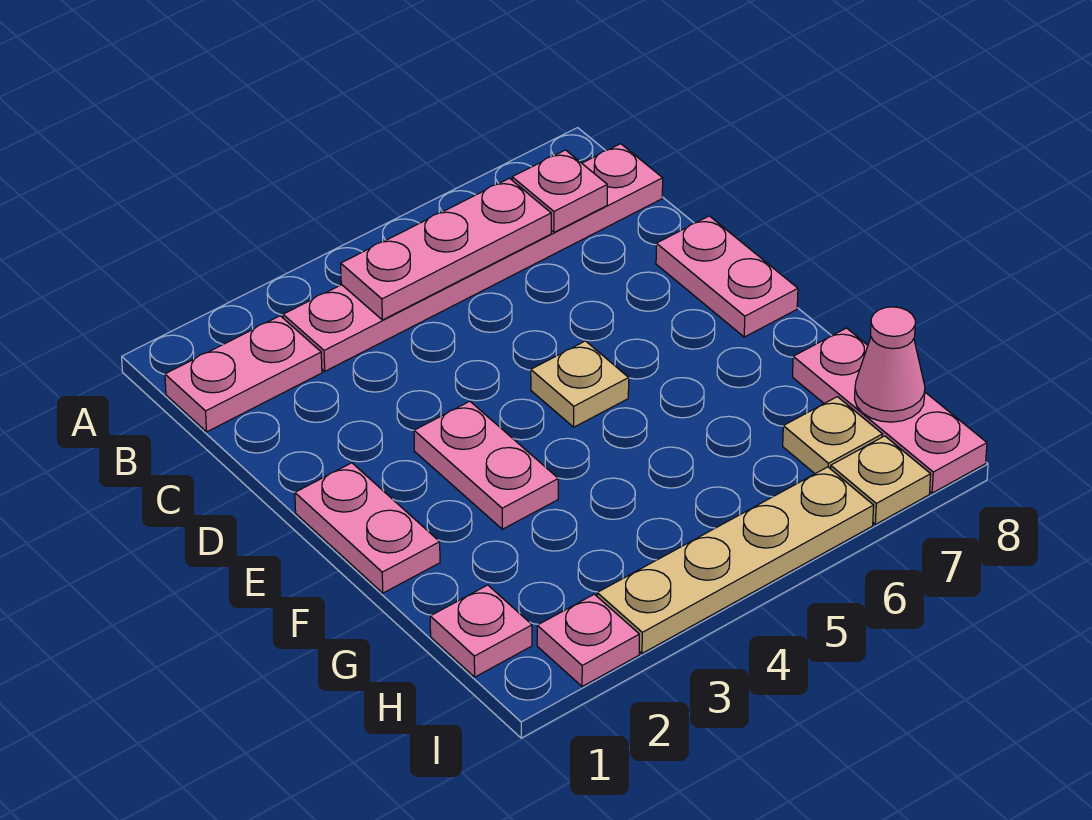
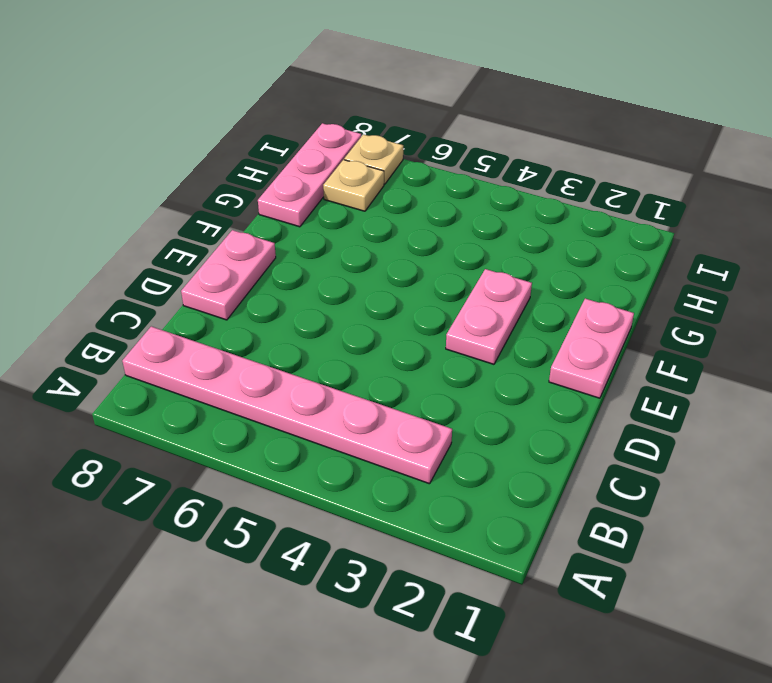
none -> pink 1x2 plate [165,316,322,432]
none -> tan 1x1 plate [531,341,629,427]
none -> pink 1x1 plate [430,585,532,677]

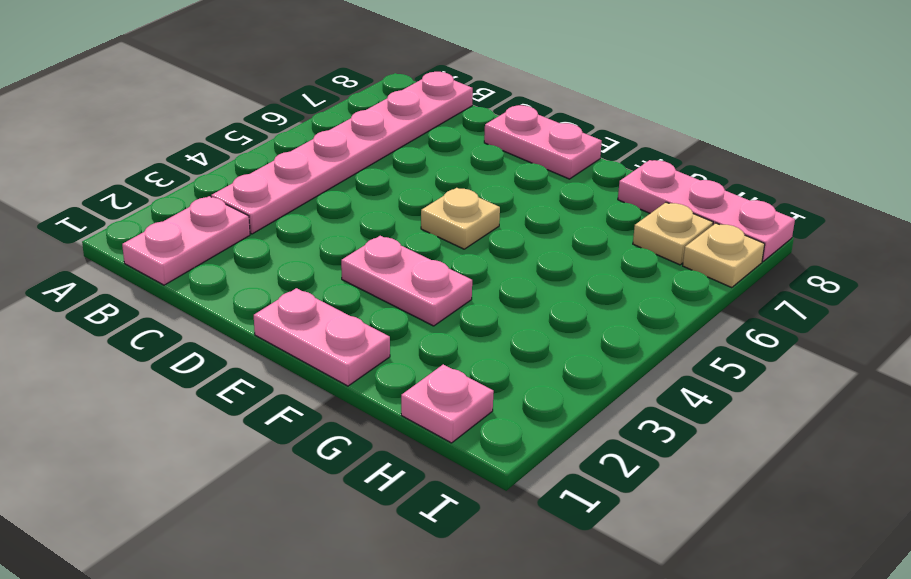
none -> pink 1x1 plate [537,594,639,687]
none -> tan 1x4 plate [597,467,874,653]
none -> pink 1x3 plate [341,178,551,320]

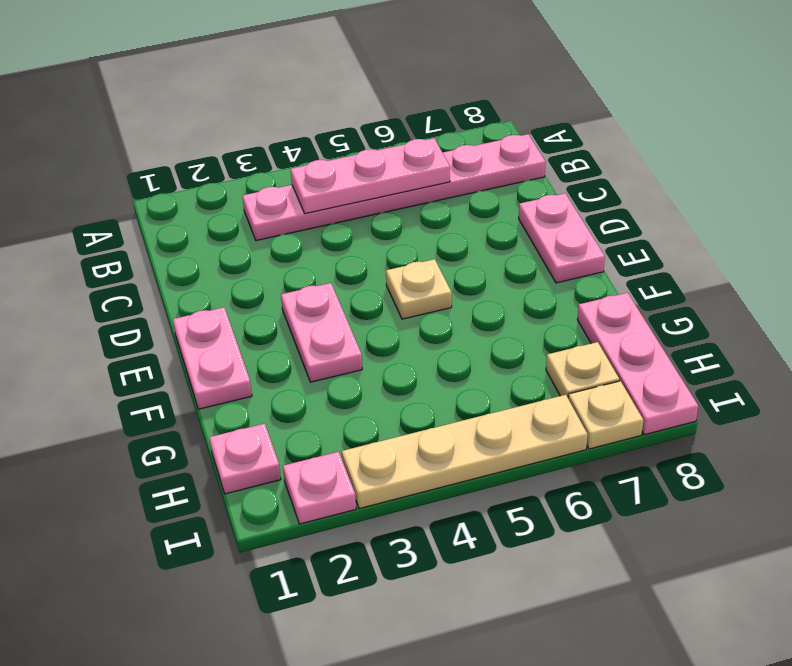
none -> pink 1x2 plate [165,316,322,432]
none -> pink 1x1 plate [512,150,607,232]
none -> pink 1x1 cone [855,307,925,422]

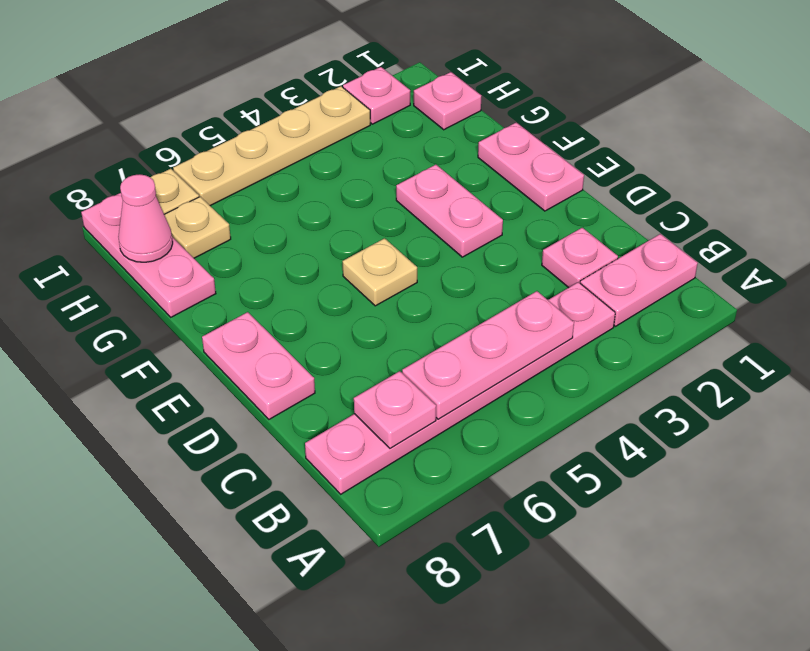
pink 1x1 plate [542,228,618,288] -> none

